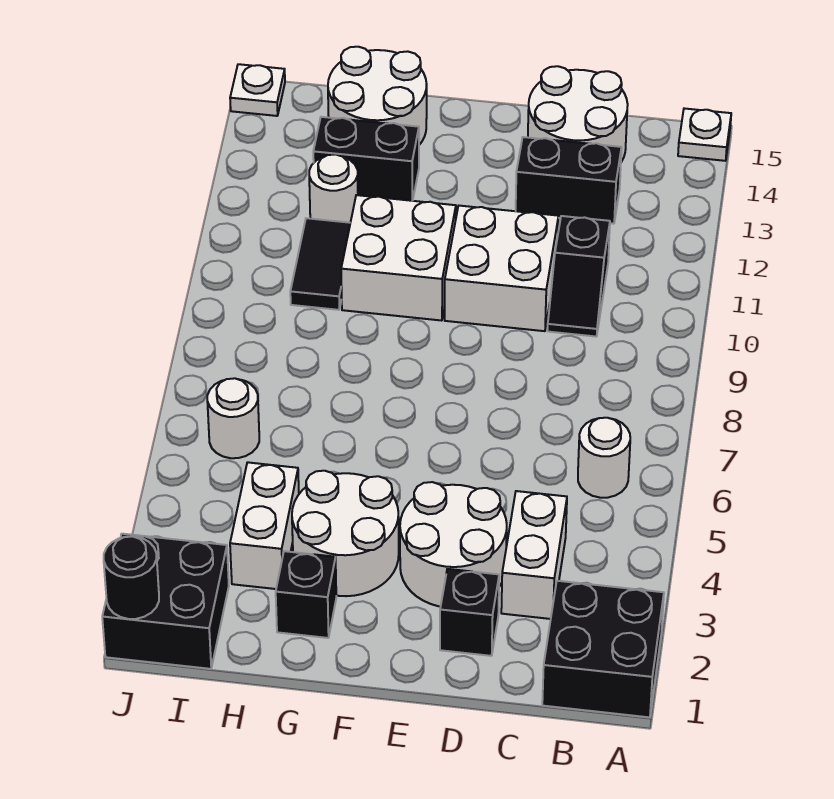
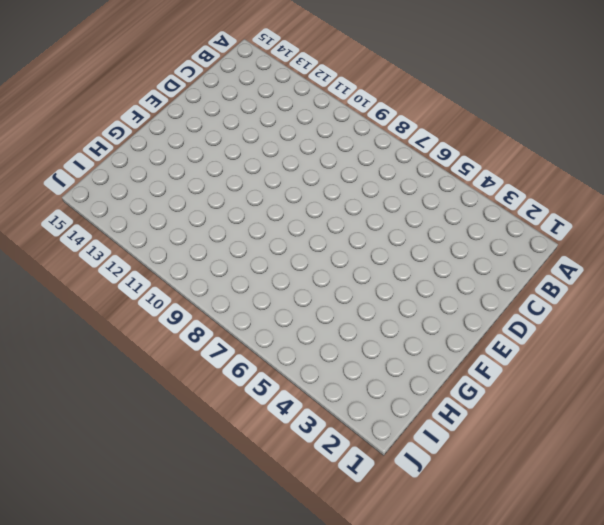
none -> black 2x2 brick [542,581,664,717]
none -> white 1x1 plate [678,108,731,161]
none -> white 1x1 round brick [578,418,630,498]

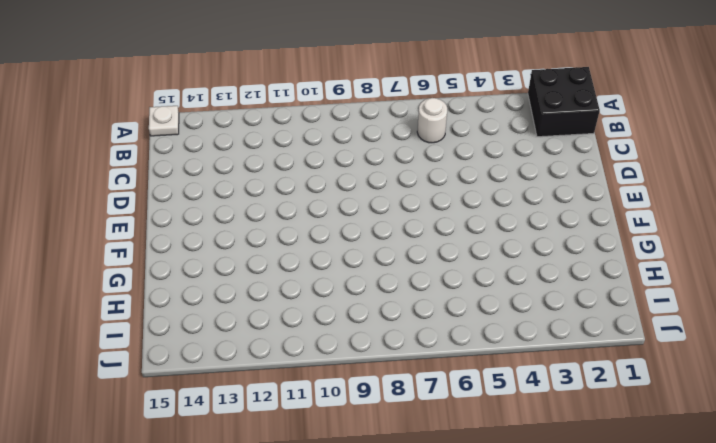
none -> white 1x2 brick [501,491,567,619]
none -> black 1x2 slope [548,216,610,337]
none -> black 1x2 brick [516,137,622,224]

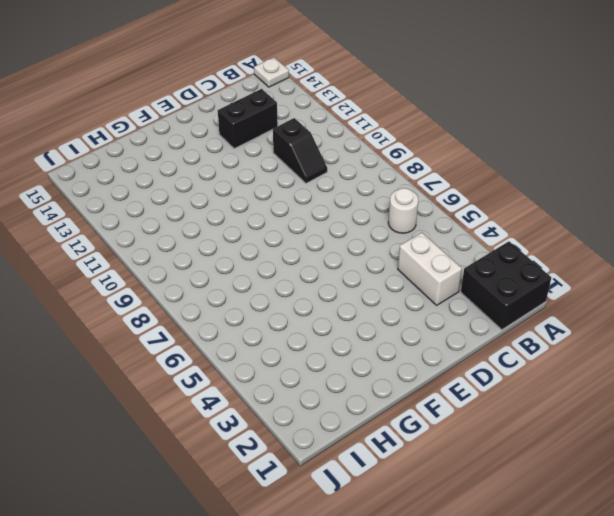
none -> white 2x2 round brick [528,66,628,162]
none -> black 1x1 brick [440,569,499,656]
none -> white 2x2 round brick [400,482,507,607]

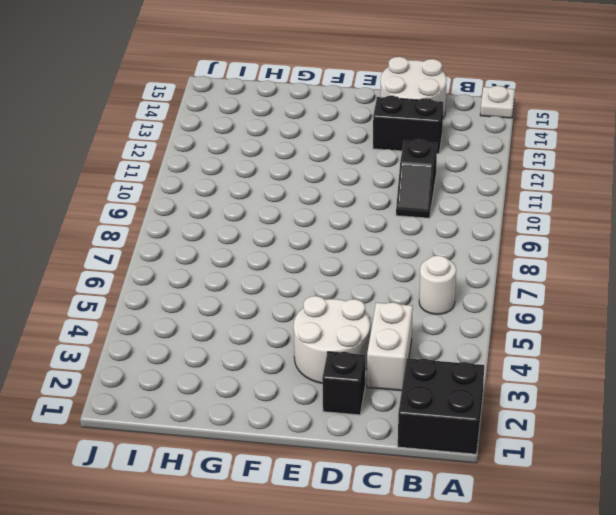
none -> white 2x2 brick [445,206,559,331]
none -> white 2x2 round brick [292,471,399,596]
none -> white 2x2 brick [341,195,456,321]

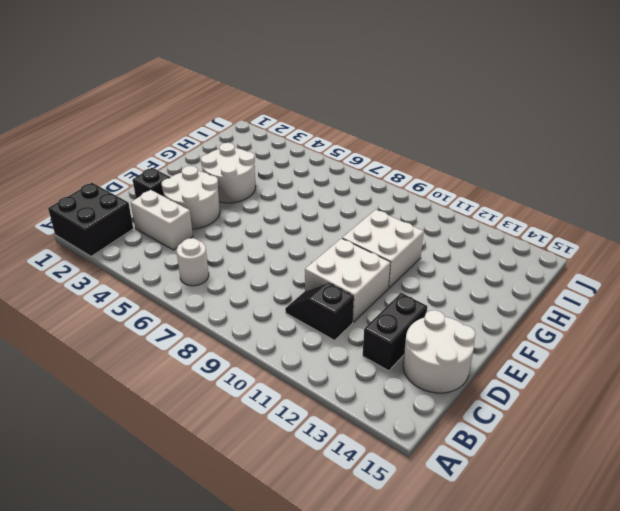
none -> white 1x1 plate [678,108,731,161]
none -> black 1x1 brick [276,551,336,638]
none -> black 1x2 brick [313,117,419,201]

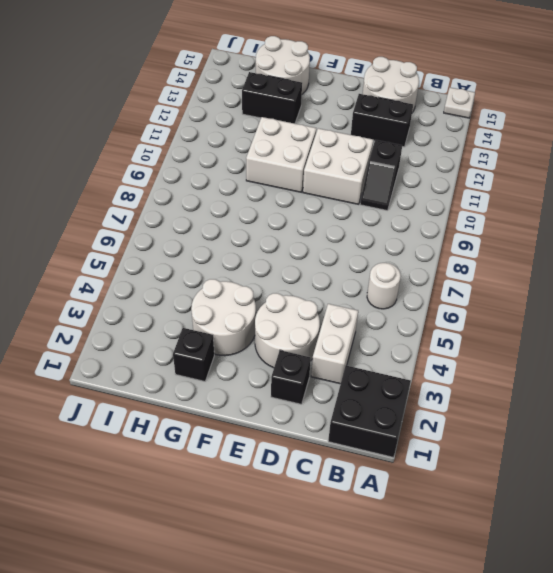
none -> white 1x2 brick [230,462,299,589]
none -> black 1x2 tile [290,218,350,310]
none -> white 1x1 round brick [309,154,358,223]

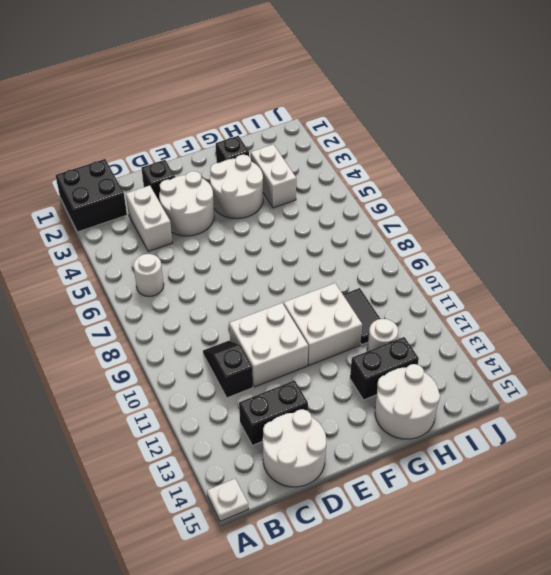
none -> black 2x2 brick [102,534,229,669]
none -> white 1x1 round brick [207,378,259,458]
none -> white 1x1 plate [230,64,285,116]

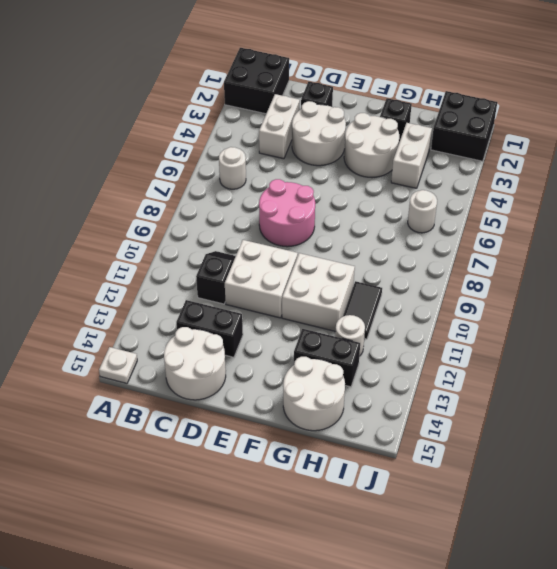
pink 2x2 round brick [259,179,315,247] -> none
none -> white 1x1 plate [230,64,285,116]
none -> black 1x1 round brick [104,536,159,619]

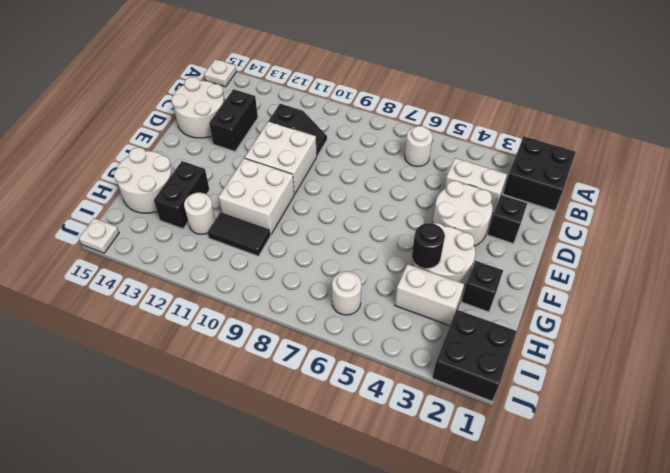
black 1x1 round brick [412,223,445,268] -> black 1x1 round brick moved to [104,536,159,619]

